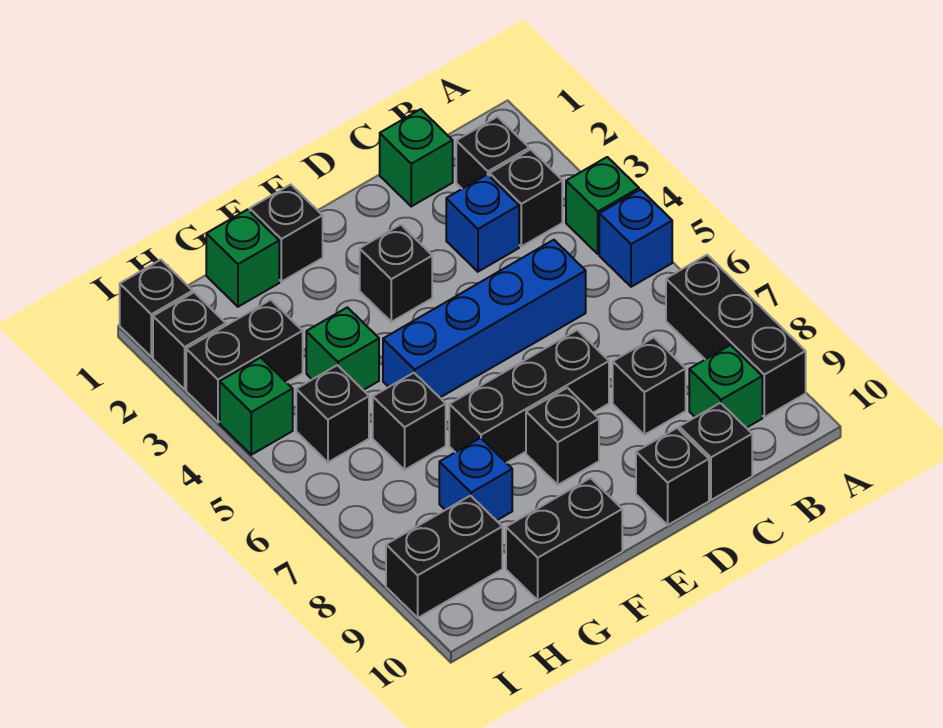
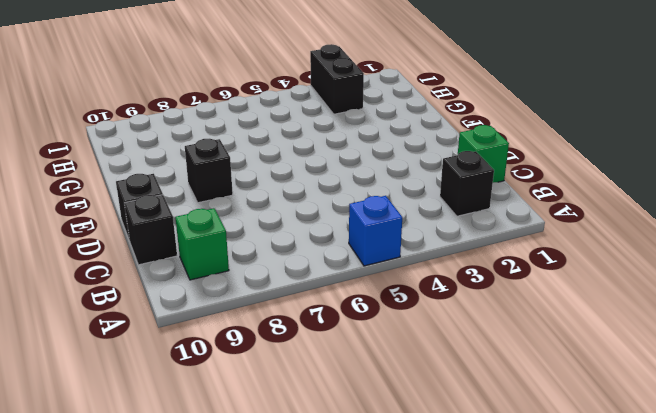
none -> green 1x1 brick [566,157,639,254]
none -> black 1x3 brick [666,255,806,417]
none -> black 1x1 brick [490,149,562,247]

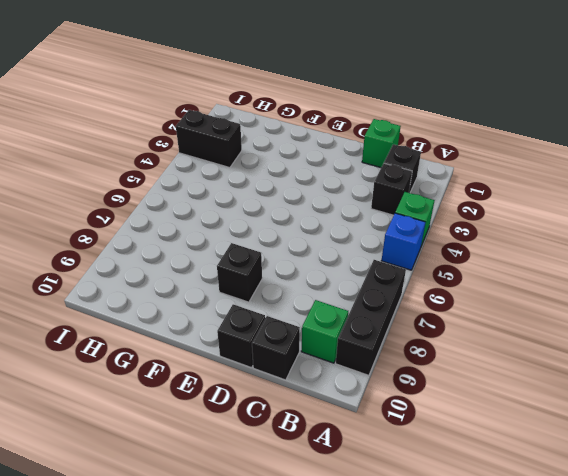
none -> blue 1x1 brick [446,174,519,272]
none -> blue 1x4 brick [383,240,586,397]
none -> black 1x1 brick [613,338,686,435]

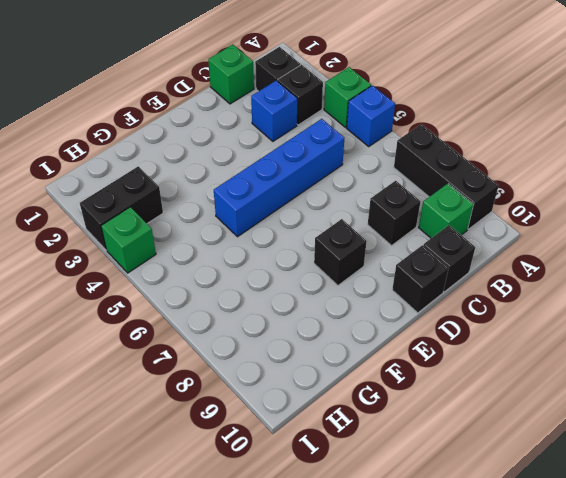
none -> black 1x3 brick [449,330,609,463]
none -> black 1x1 brick [360,225,432,322]
none -> black 1x1 brick [250,185,323,282]

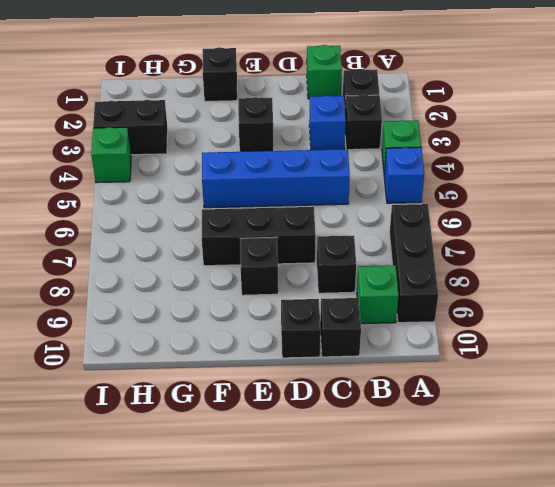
none -> black 1x2 brick [506,478,622,600]
none -> green 1x1 brick [206,210,279,307]
none -> green 1x1 brick [306,307,379,390]

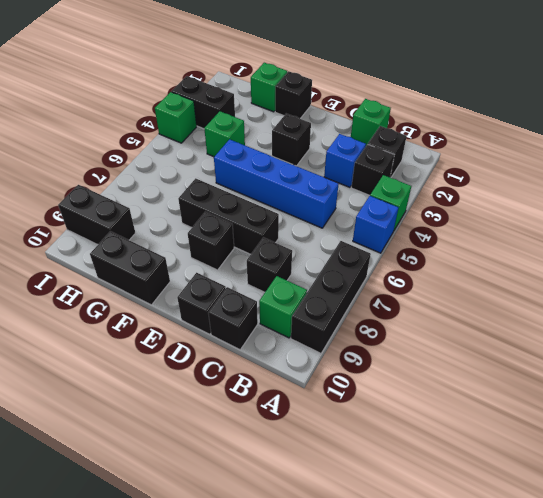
none -> black 1x1 brick [373,373,446,470]
none -> blue 1x1 brick [439,438,512,521]
none -> black 1x1 brick [296,365,369,462]

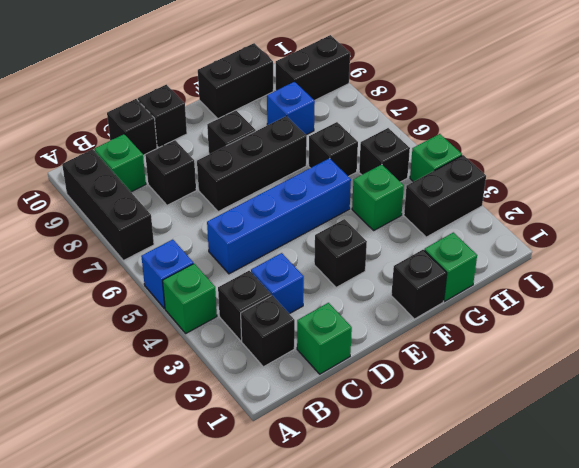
none -> black 1x1 brick [120,260,193,357]
none -> black 1x1 brick [153,292,226,389]

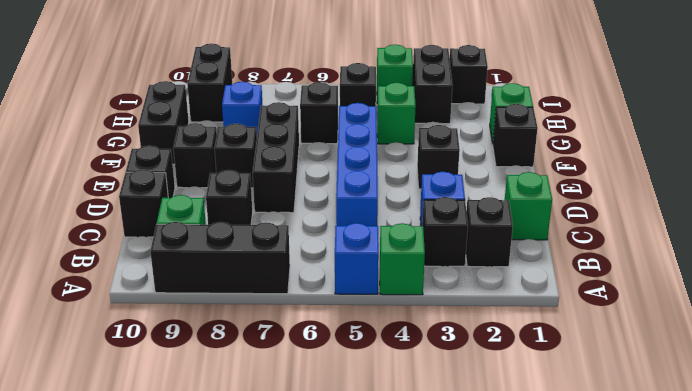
black 1x1 brick [173,123,217,188] -> black 1x1 brick moved to [120,260,193,357]

